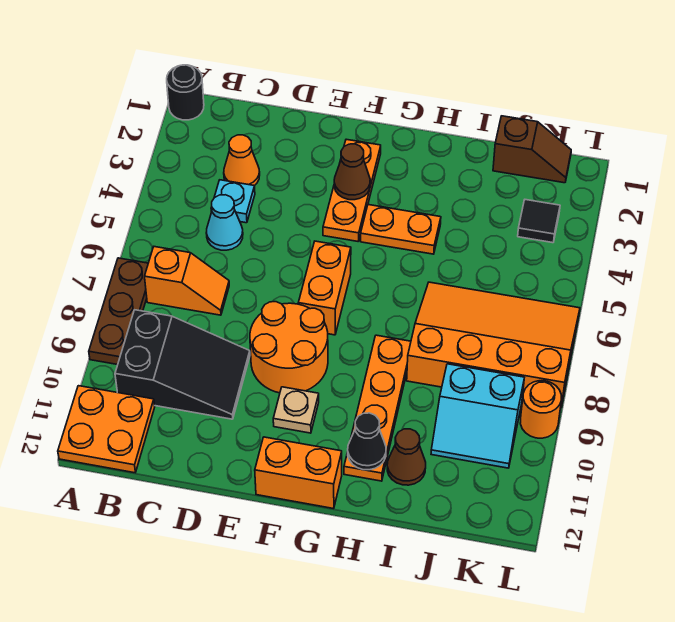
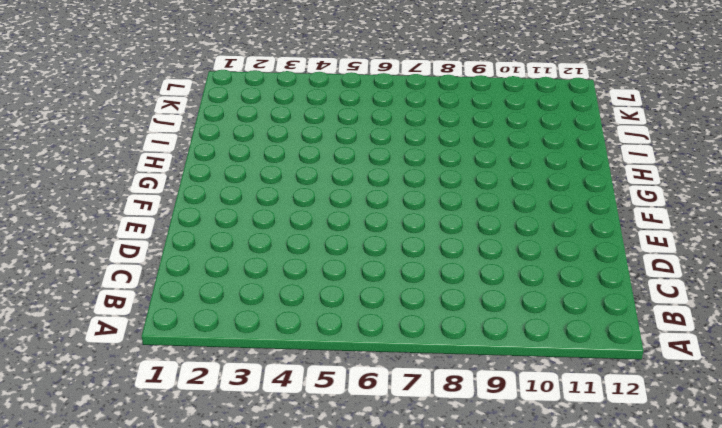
none -> black 1x1 round brick [167,65,204,120]
none -> brown 1x3 plate [89,258,148,365]
none -> orange 2x2 plate [58,386,155,473]

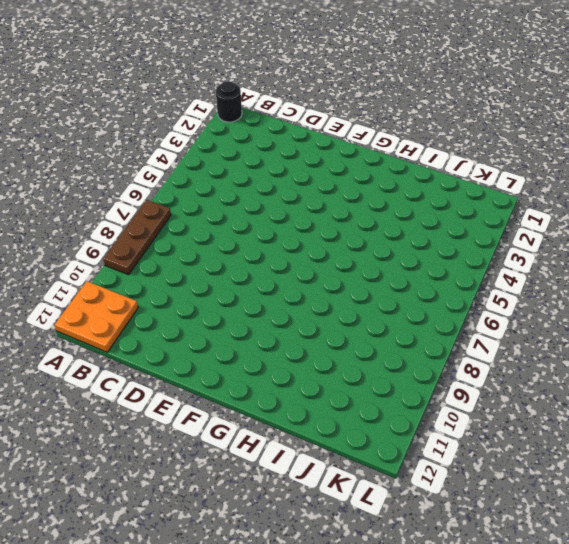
none -> orange 1x2 slope [145,247,229,315]
none -> black 2x3 slope [115,310,250,419]
none -> orange 1x1 cone [224,135,260,186]

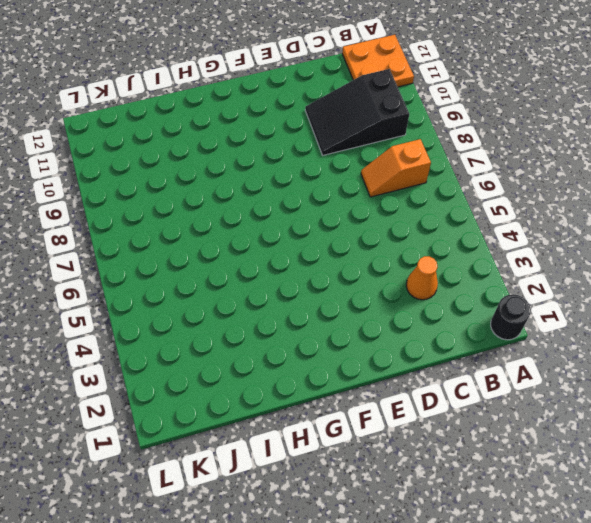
none -> brown 1x3 plate [89,258,148,365]
none -> cyan 1x1 plate [211,180,255,223]
none -> cyan 1x1 cone [206,195,243,250]

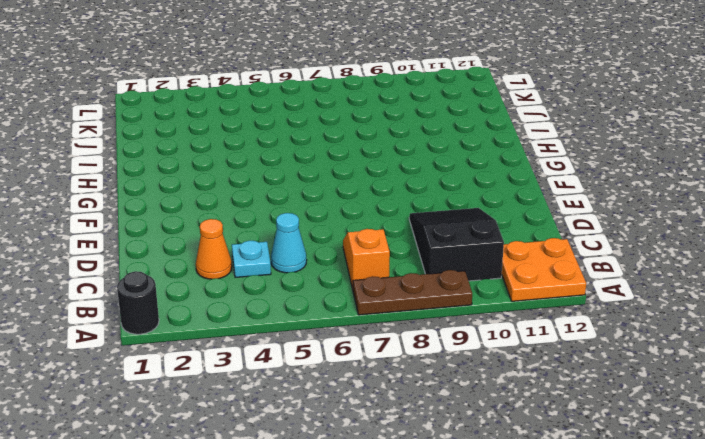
none -> orange 2x2 round brick [250,302,328,393]
none -> orange 1x3 plate [323,139,381,241]
none -> orange 1x2 brick [298,241,351,335]

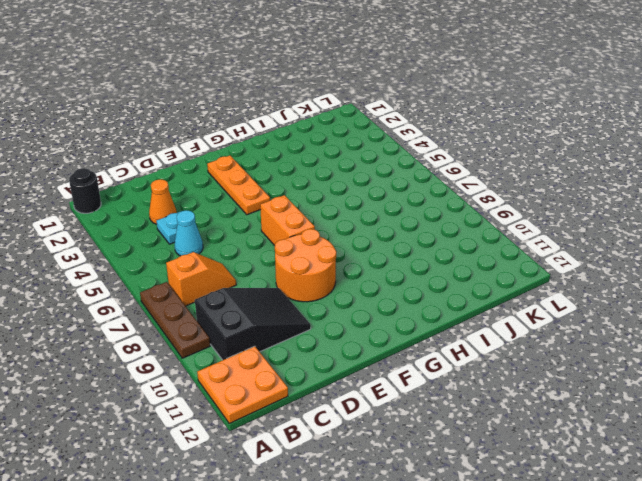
none -> tan 1x1 plate [273,387,319,433]
none -> orange 1x2 brick [255,437,342,509]
none -> orange 1x2 plate [361,205,441,254]

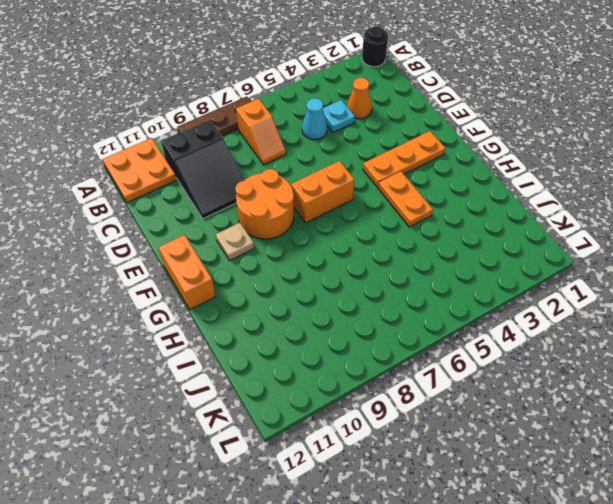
none -> orange 1x4 plate [344,335,411,481]
none -> orange 3x4 slope [407,282,580,408]
none -> brown 1x1 cone [387,429,426,485]

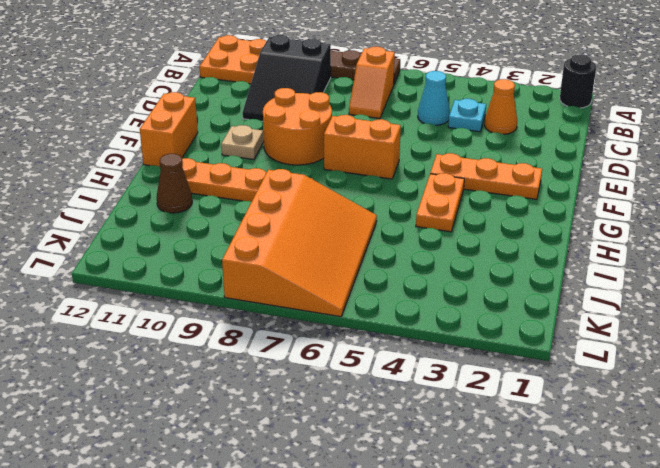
none -> brown 1x2 slope [493,116,571,183]
none -> cyan 2x2 slope [431,364,524,468]
none -> black 1x1 tile [518,200,560,243]

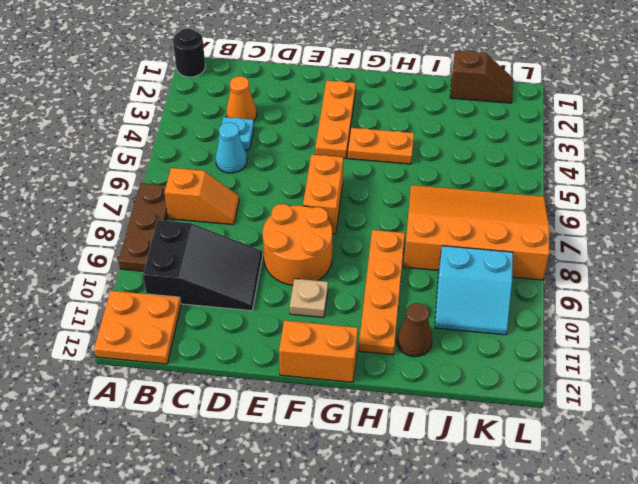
none -> black 1x1 tile [518,200,560,243]
none -> orange 1x1 round brick [520,381,561,438]
none -> brown 1x1 cone [334,144,370,200]

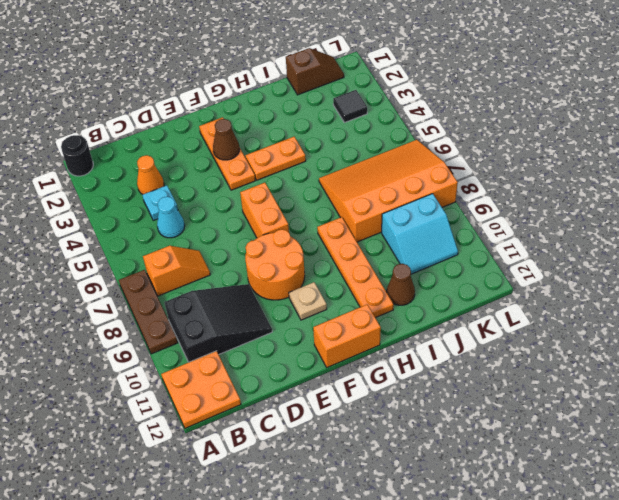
none -> orange 1x1 round brick [520,381,561,438]
none -> black 1x1 cone [348,413,386,470]

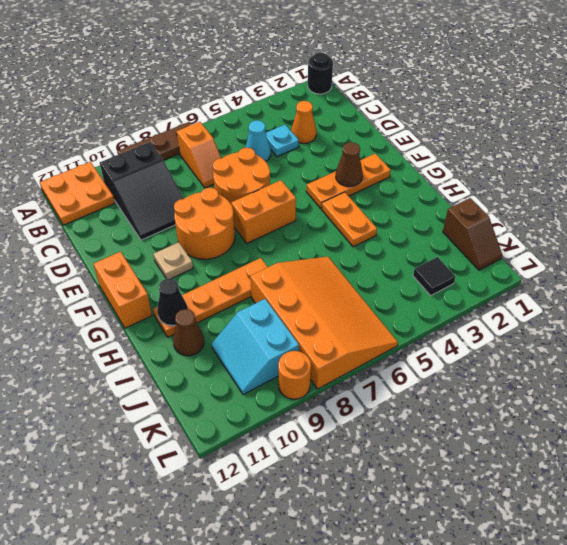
orange 2x2 round brick [213,148,270,204] -> none

